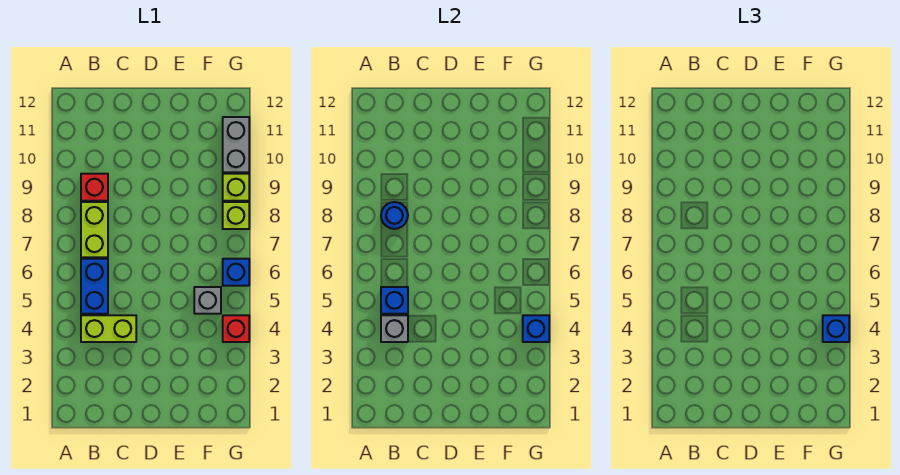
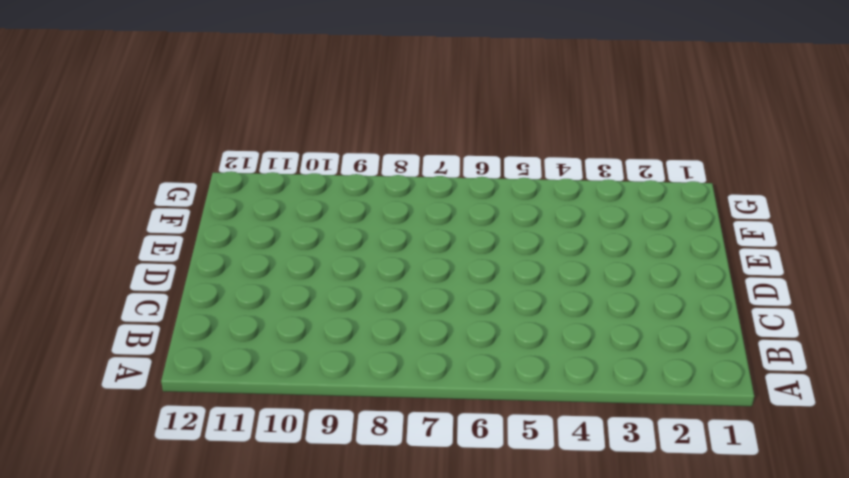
none -> lime 1x2 brick [81,315,136,342]
none -> blue 1x2 brick [81,259,108,314]
none -> lime 1x2 brick [81,202,108,257]

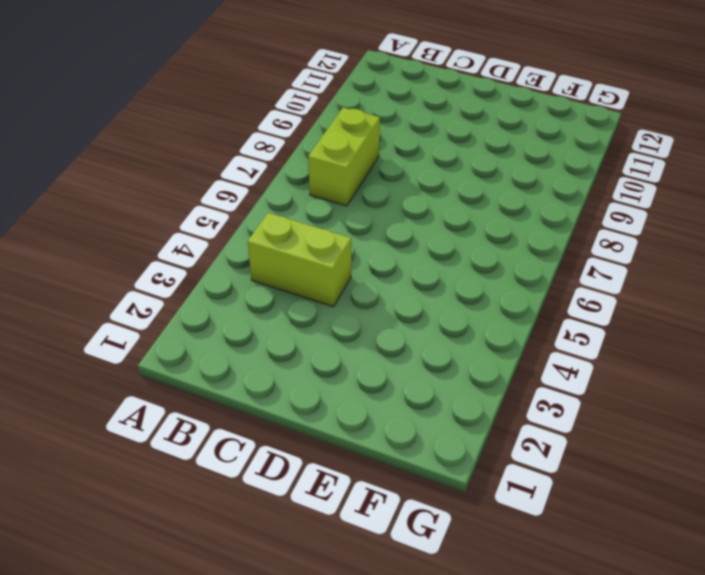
none -> blue 1x2 brick [81,259,108,314]
none -> red 1x1 brick [81,174,108,201]
none -> grey 1x1 brick [194,287,221,314]

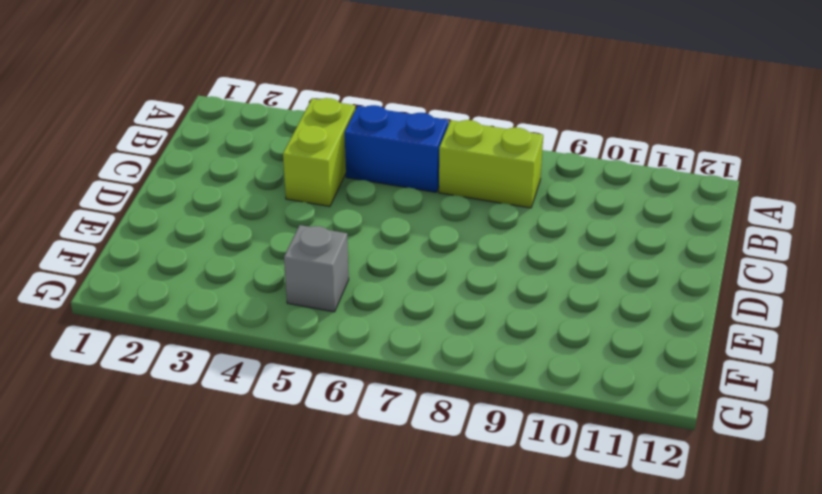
none -> red 1x1 brick [81,174,108,201]
none -> red 1x1 brick [223,315,249,342]
none -> blue 1x1 brick [223,259,249,286]

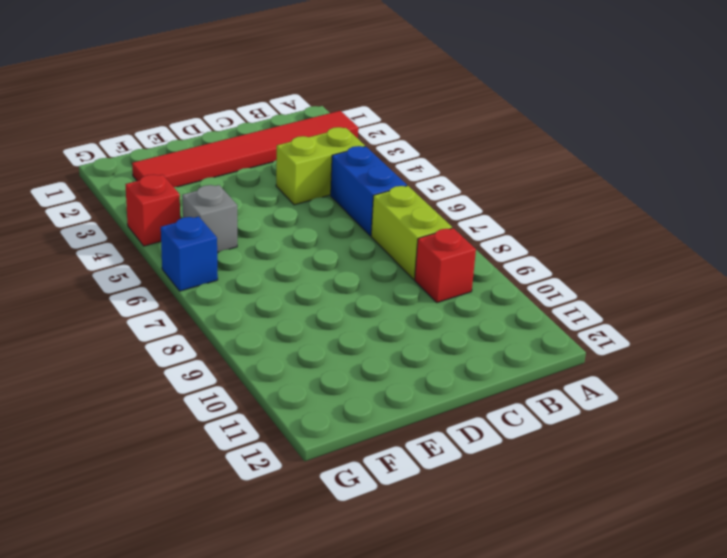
red 1x6 tile [132,111,358,187] -> none
none -> lime 1x1 brick [223,202,249,229]
none -> lime 1x1 brick [223,174,249,201]
none -> grey 1x2 brick [223,117,249,172]

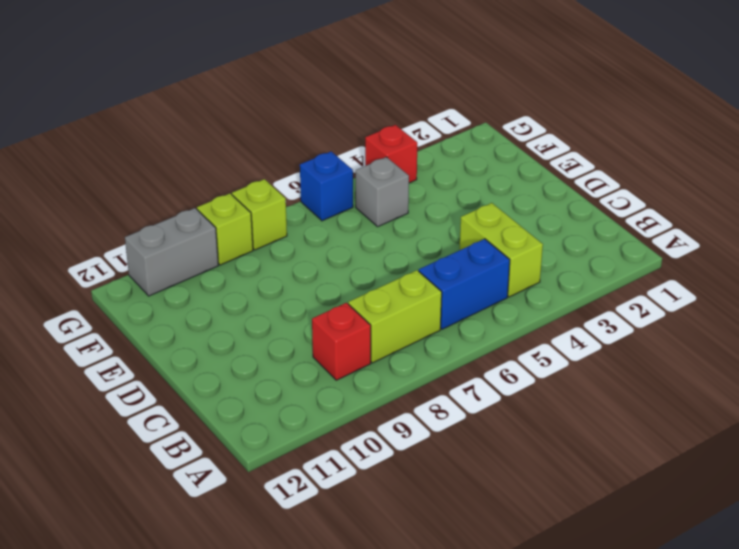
none -> grey 1x1 brick [381,315,408,342]
none -> blue 1x1 brick [381,287,408,314]
none -> blue 1x1 round brick [381,202,408,229]

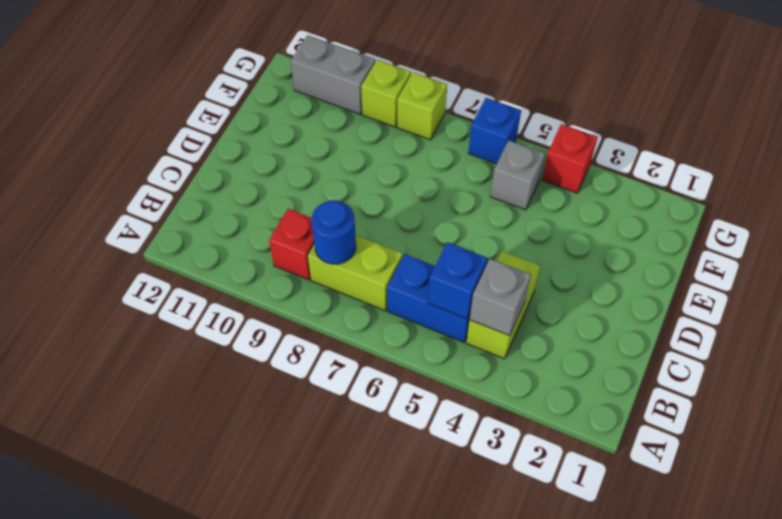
none -> blue 1x1 brick [523,315,549,342]
none -> blue 1x1 brick [823,315,849,342]

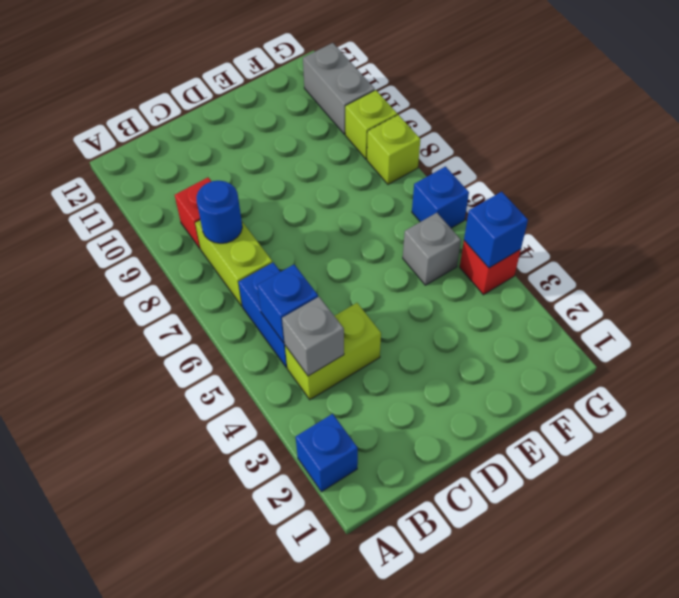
blue 1x1 brick [296,414,358,492] -> blue 1x1 brick moved to [823,315,849,342]

